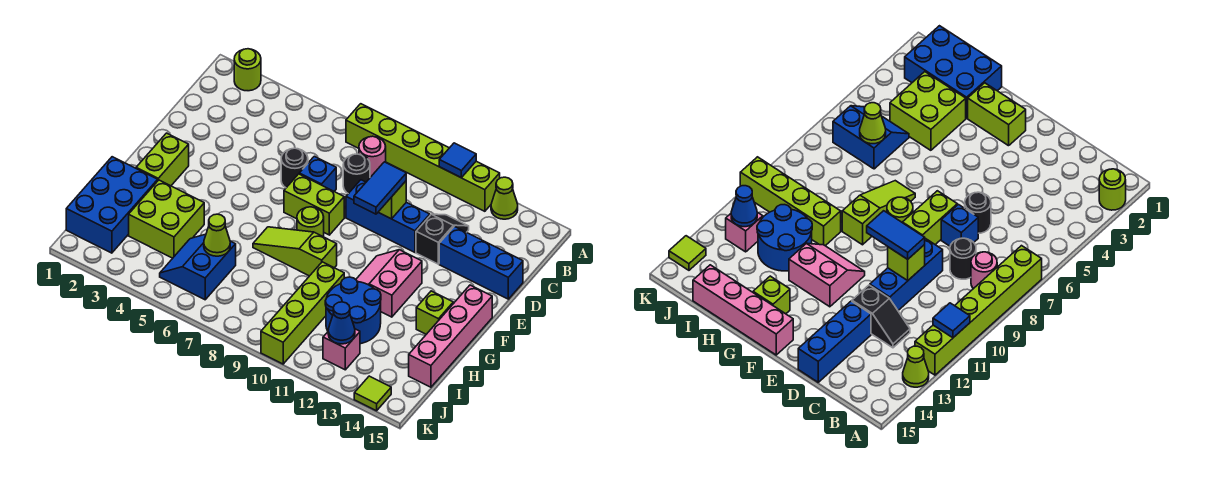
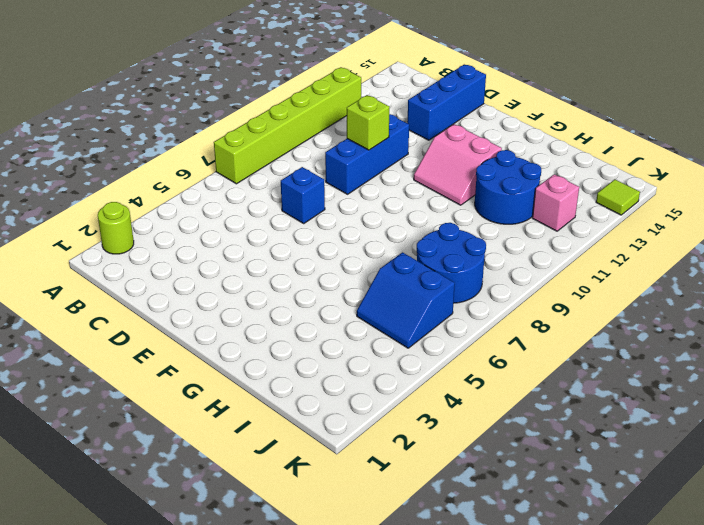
blue 2x2 round brick [417,223,486,303] -> none
none -> lime 1x1 cone [491,177,518,219]
none -> pink 1x1 round brick [359,136,386,177]
none -> black 1x1 round brick [343,154,370,194]

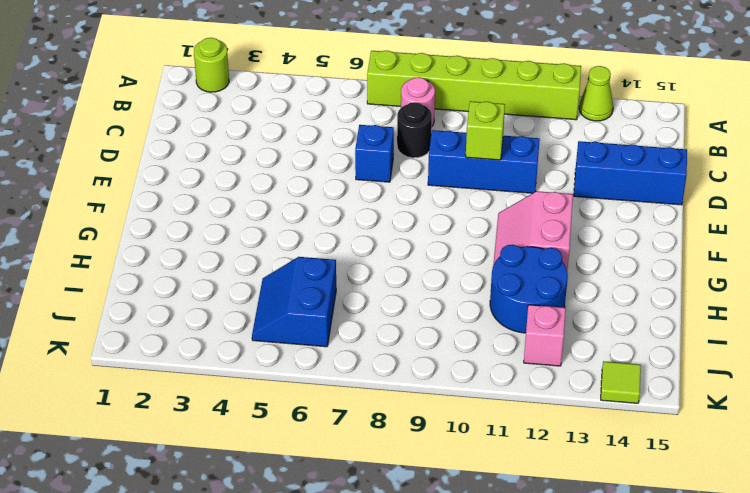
none -> black 1x2 slope [416,214,469,264]
none -> black 1x1 round brick [281,148,308,188]
none -> lime 1x2 brick [284,174,344,235]

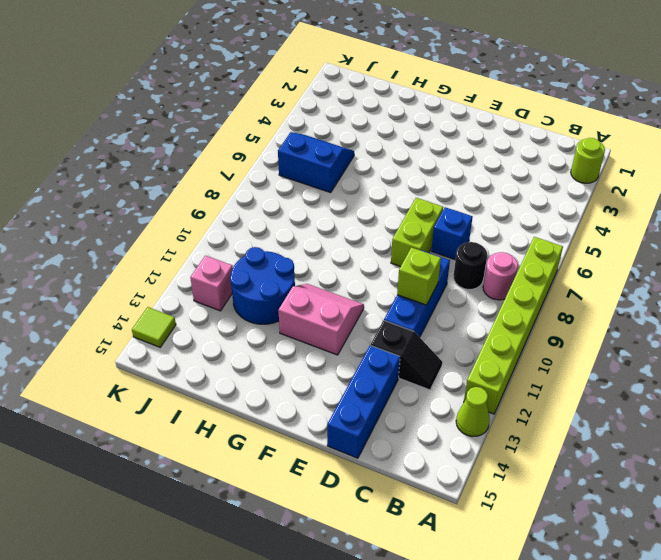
none -> black 1x1 round brick [281,148,308,188]
none -> lime 1x2 brick [136,133,189,186]
none -> lime 1x1 round brick [297,207,324,237]

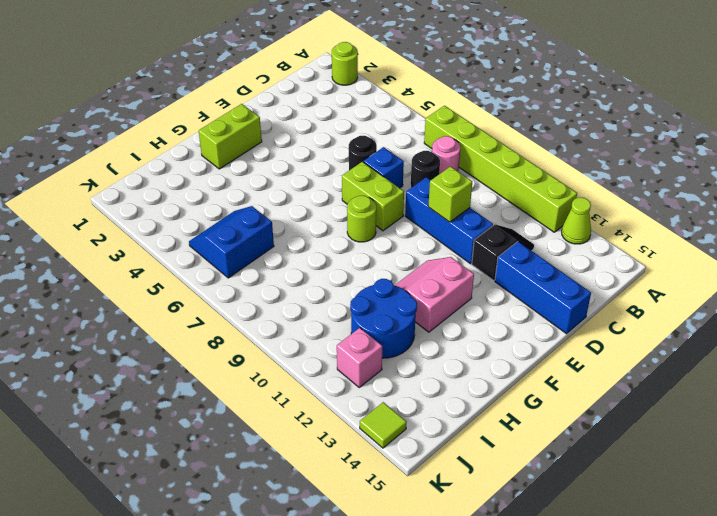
none -> pink 1x4 brick [409,285,492,387]
none -> lime 1x3 slope [253,227,337,276]
none -> lime 1x1 brick [416,291,453,334]

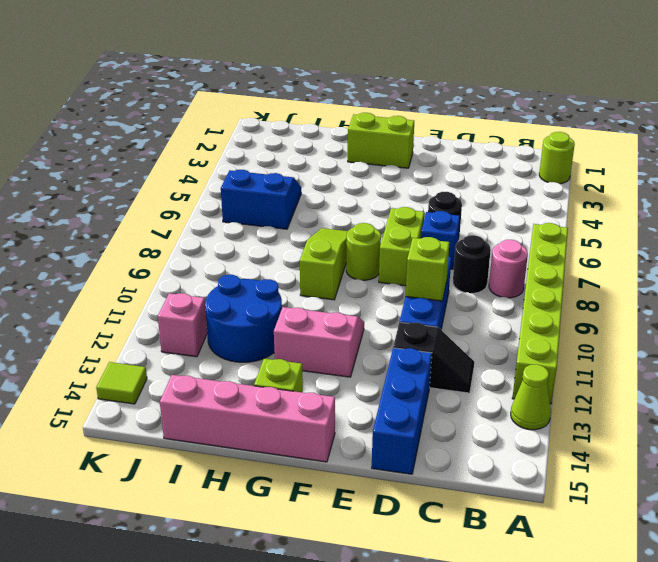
none -> blue 2x3 brick [66,157,158,253]
none -> lime 2x2 brick [129,180,204,258]
none -> lime 1x4 brick [261,262,344,364]

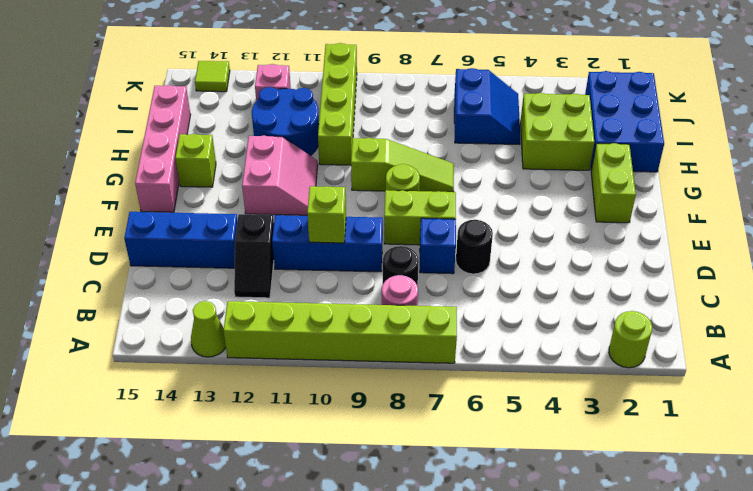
none -> blue 1x1 tile [439,143,476,177]
none -> lime 1x1 cone [204,214,230,256]
none -> blue 1x1 cone [328,302,355,344]

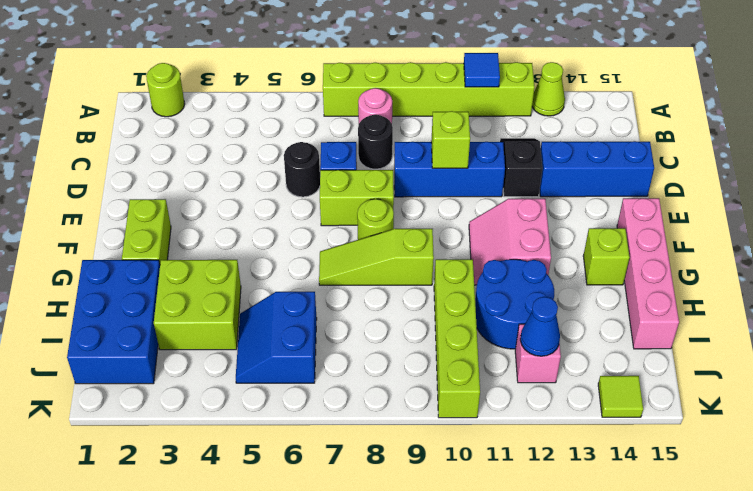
none -> lime 1x1 cone [204,214,230,256]
none -> blue 1x2 tile [354,162,406,214]

